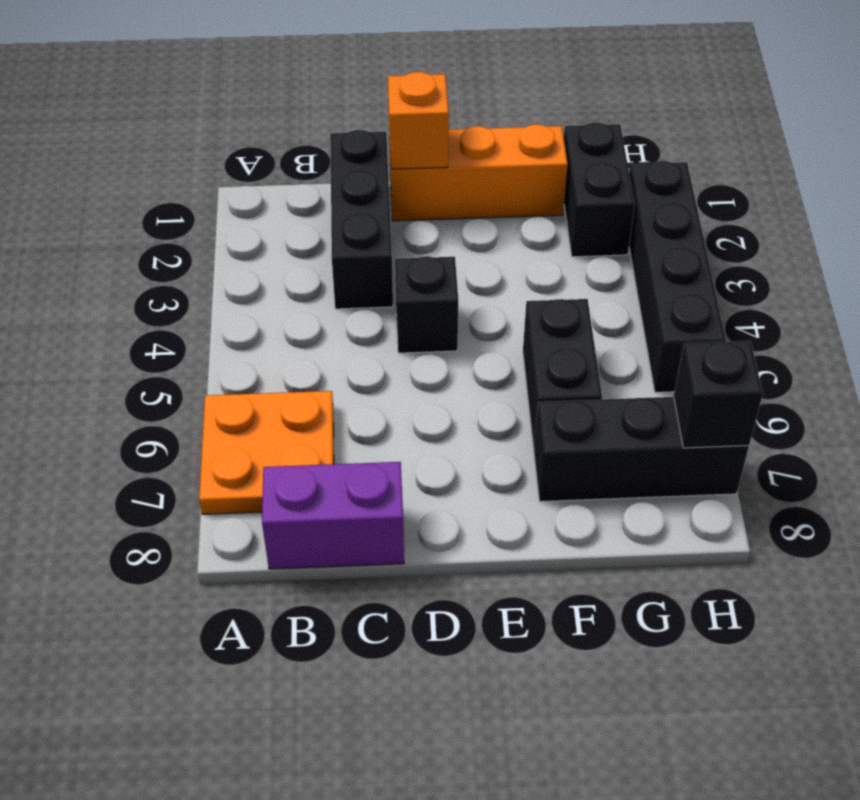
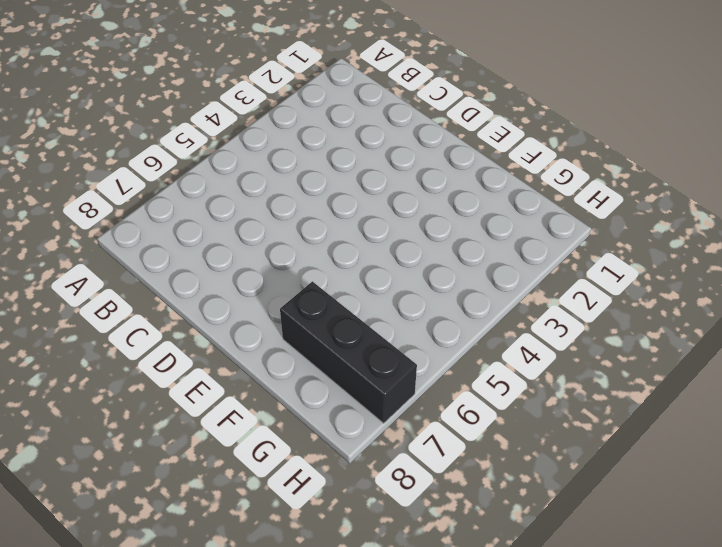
none -> orange 2x2 plate [199,391,334,514]
none -> purple 1x2 brick [262,462,404,569]

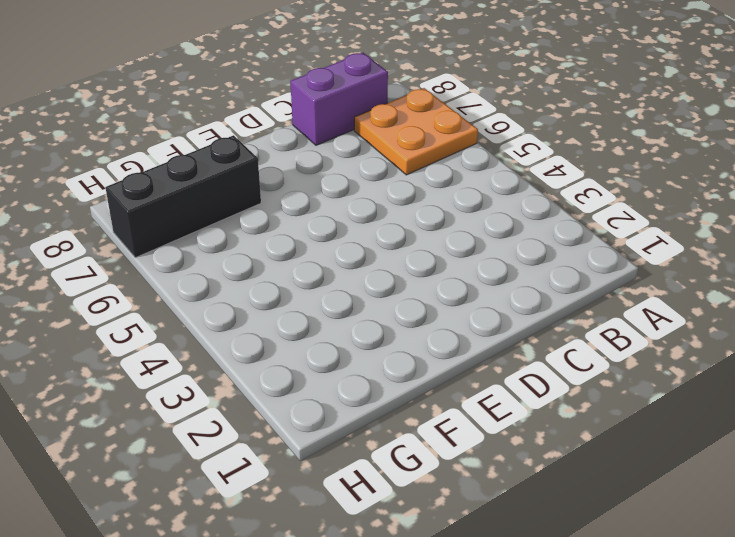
none -> black 1x3 brick [330,130,393,309]
none -> orange 1x3 brick [389,124,568,221]

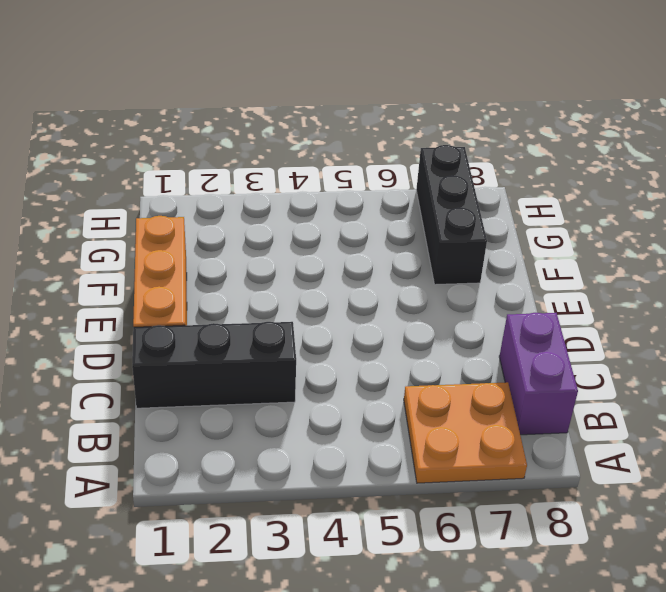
none -> black 1x1 brick [395,256,459,353]
none -> black 1x2 brick [523,299,602,448]

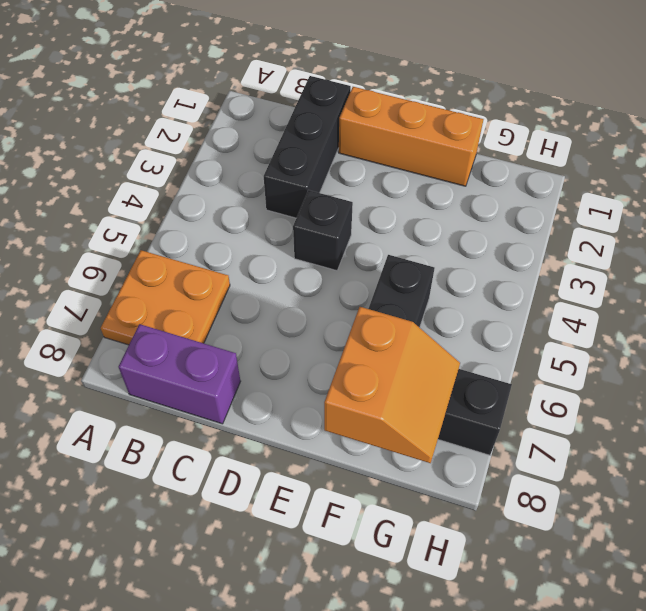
orange 2x2 slope [324,307,460,463] -> none
none -> black 1x2 brick [564,123,635,257]
none -> black 1x4 brick [629,161,726,392]

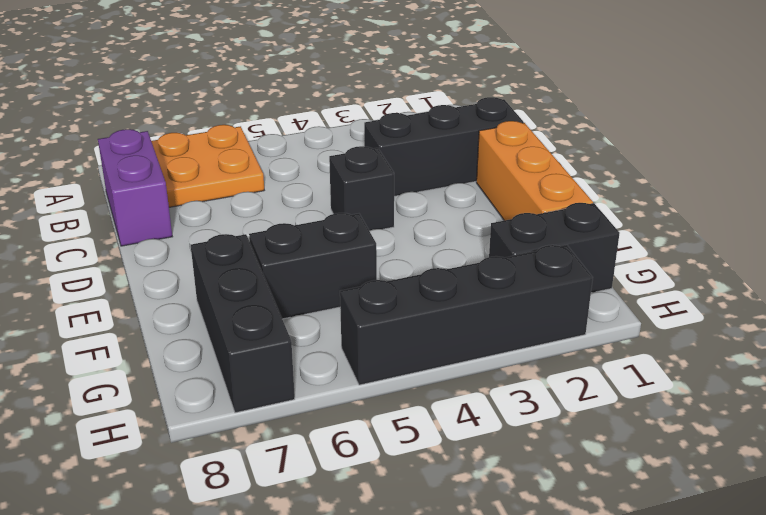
none -> orange 1x1 brick [388,72,449,169]
none -> black 1x1 brick [674,341,763,448]

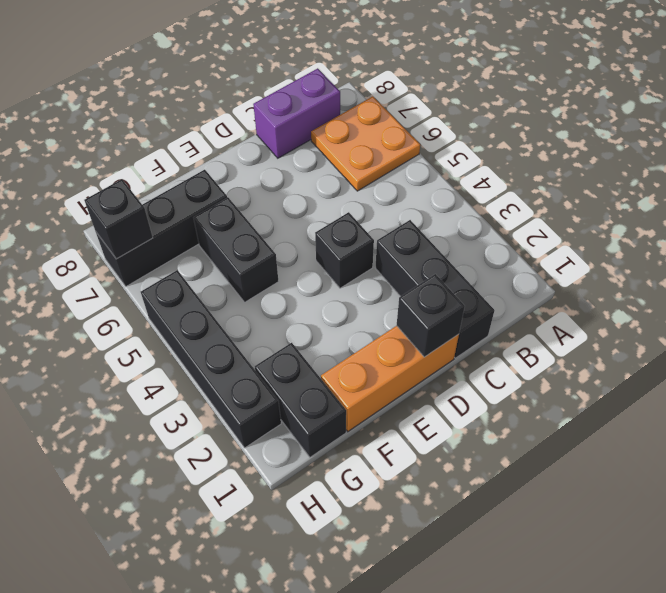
black 1x1 brick [397,274,465,357] -> orange 1x1 brick [388,72,449,169]

